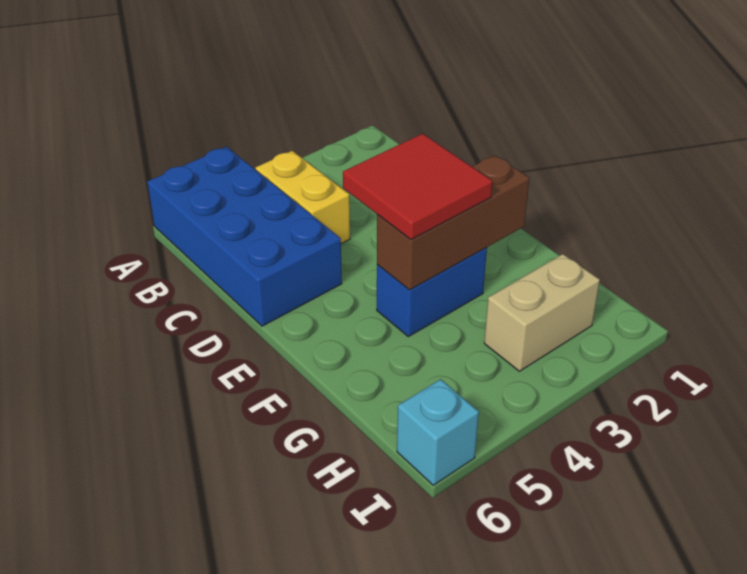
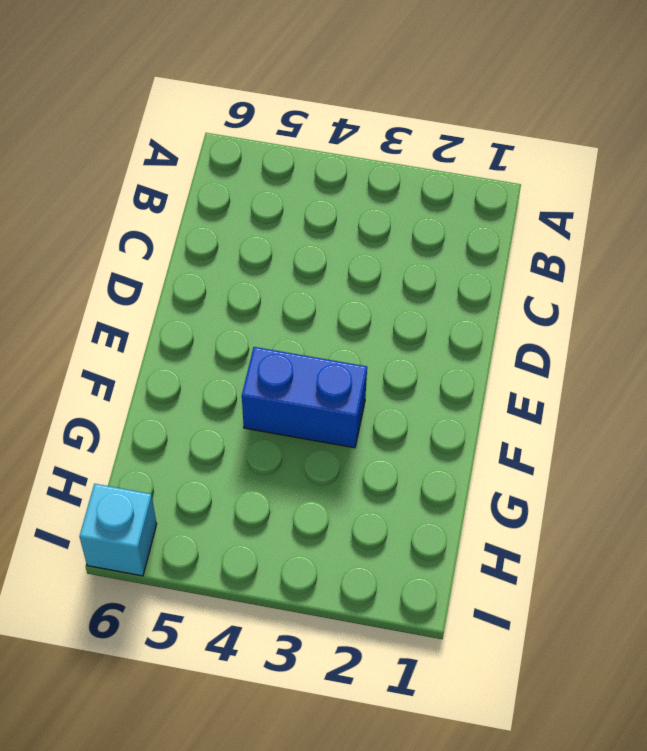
none -> blue 2x4 brick [148,147,342,326]
none -> yellow 1x2 brick [256,151,350,244]

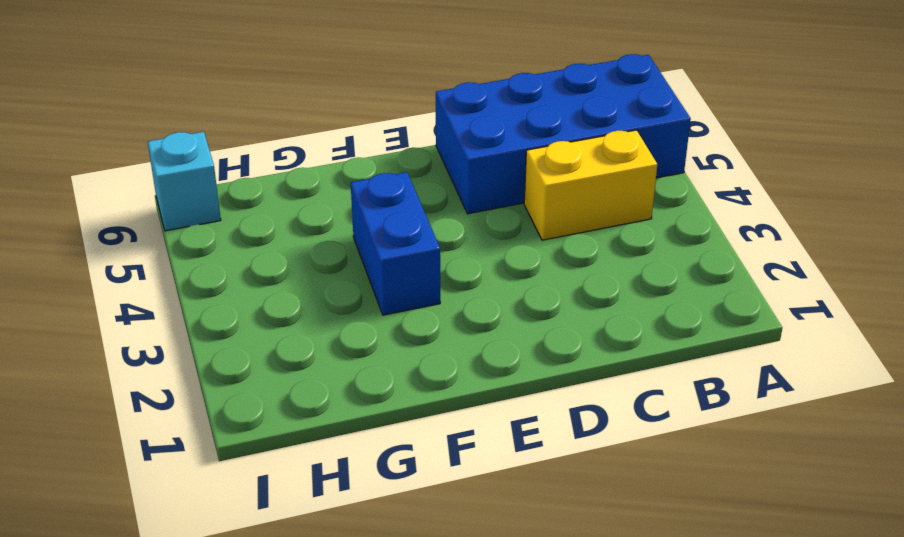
none -> tan 1x2 brick [484,254,600,371]
none -> brown 1x3 brick [377,155,530,290]

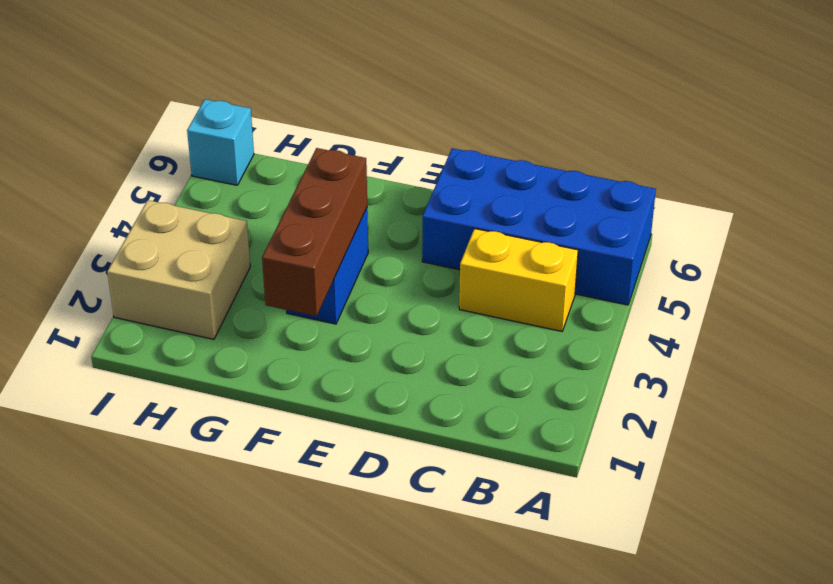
tan 2x2 brick [107,200,250,339] -> tan 1x2 brick [484,254,600,371]
none -> red 2x2 tile [343,134,492,240]

